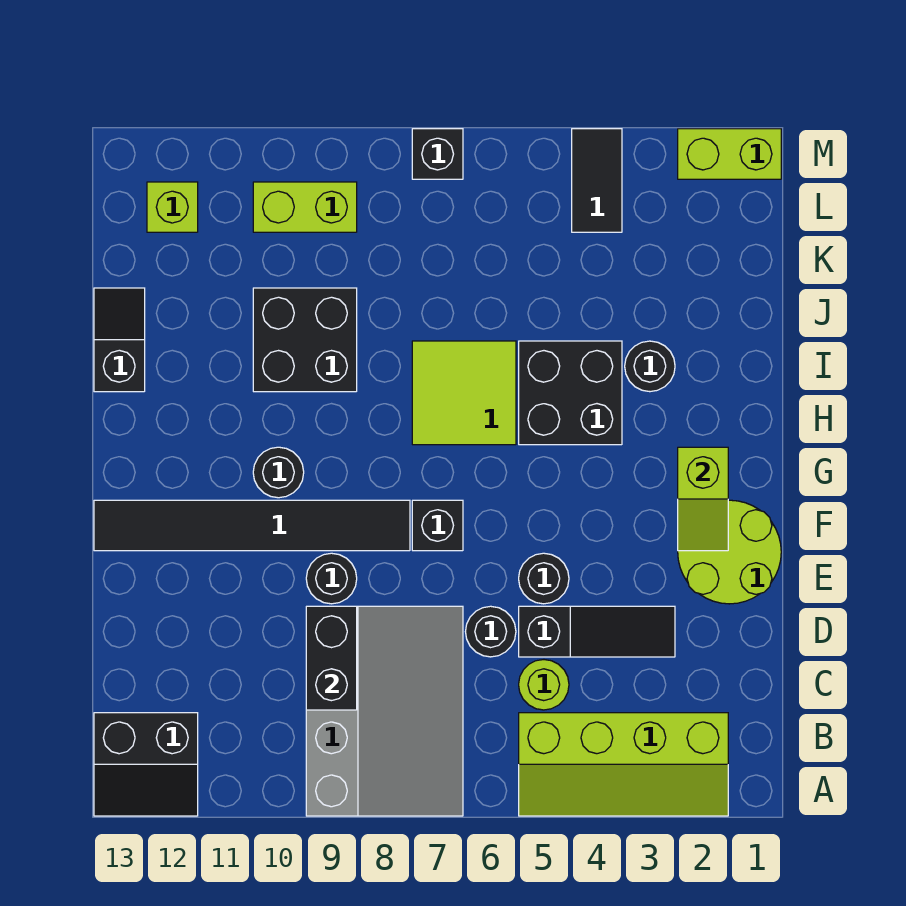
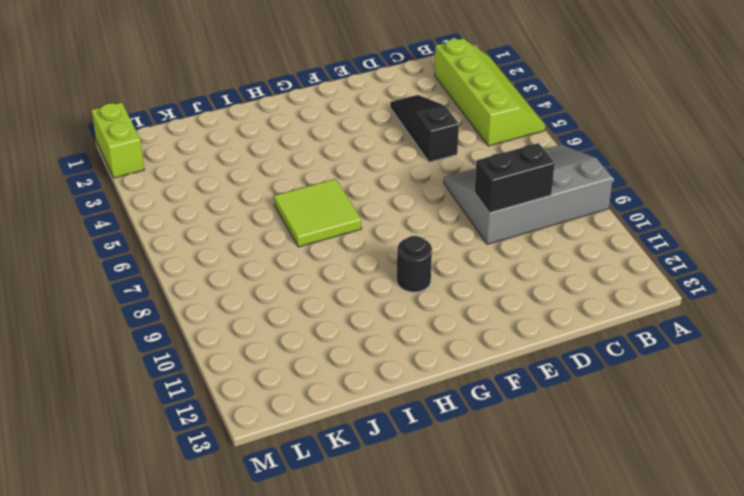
none -> black 2x2 slope [94,713,198,816]
none -> lime 1x1 round brick [519,660,569,710]
none -> black 1x1 round brick [465,606,516,657]

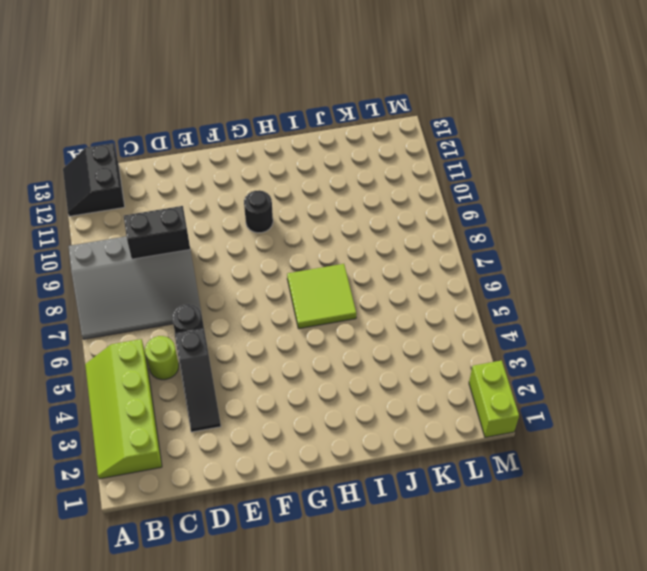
none -> lime 2x2 round brick [678,500,781,604]
none -> black 1x1 round brick [519,553,569,604]
none -> black 1x1 round brick [306,553,357,604]

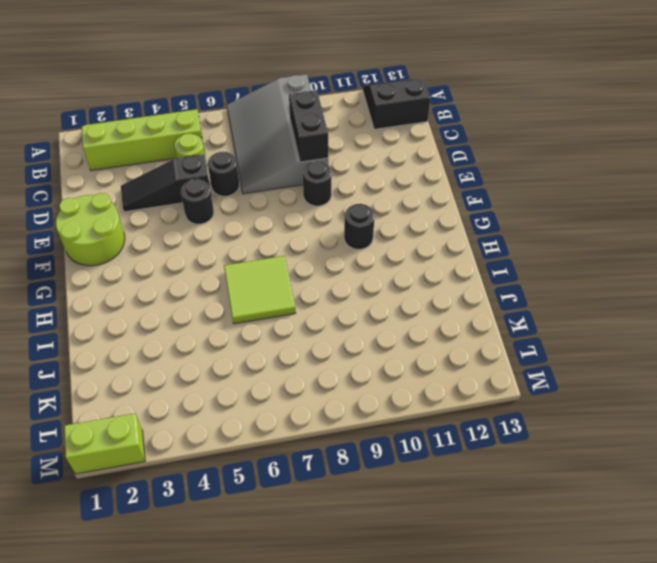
none -> black 1x1 brick [412,500,463,551]
none -> black 1x6 tile [94,500,410,551]
none -> black 2x2 brick [519,341,622,445]

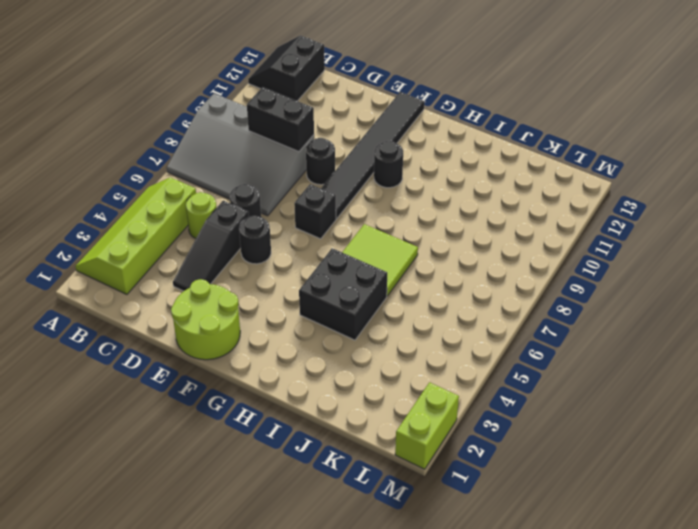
none -> black 1x1 round brick [625,341,675,392]
none -> black 2x2 brick [253,288,357,392]
none -> black 1x2 slope [94,288,145,392]

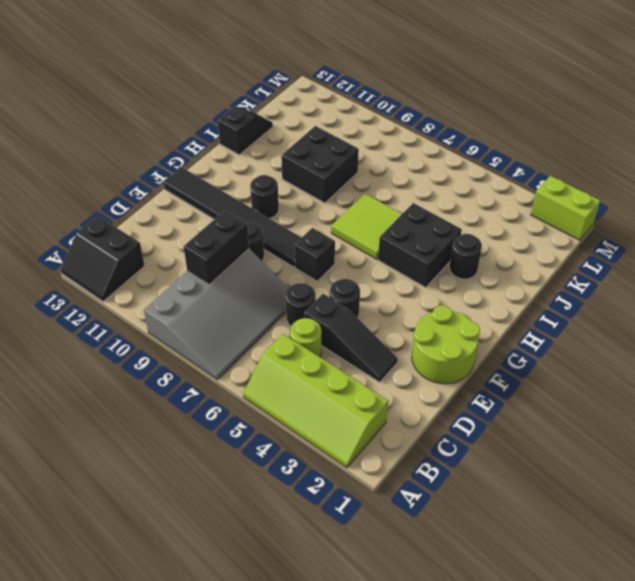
none -> black 1x2 tile [572,129,622,232]
none -> lime 1x2 brick [253,182,357,232]
none -> lime 1x1 brick [147,182,198,232]

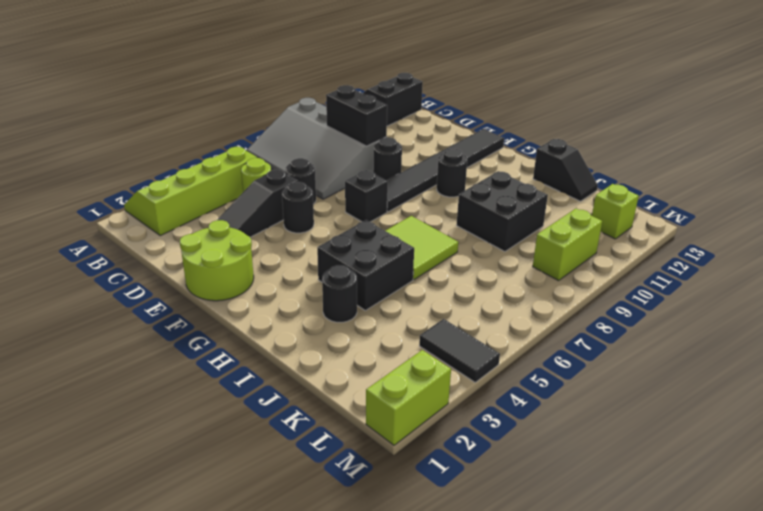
none -> black 1x1 brick [412,129,463,179]
none -> lime 1x2 slope [678,447,728,551]

